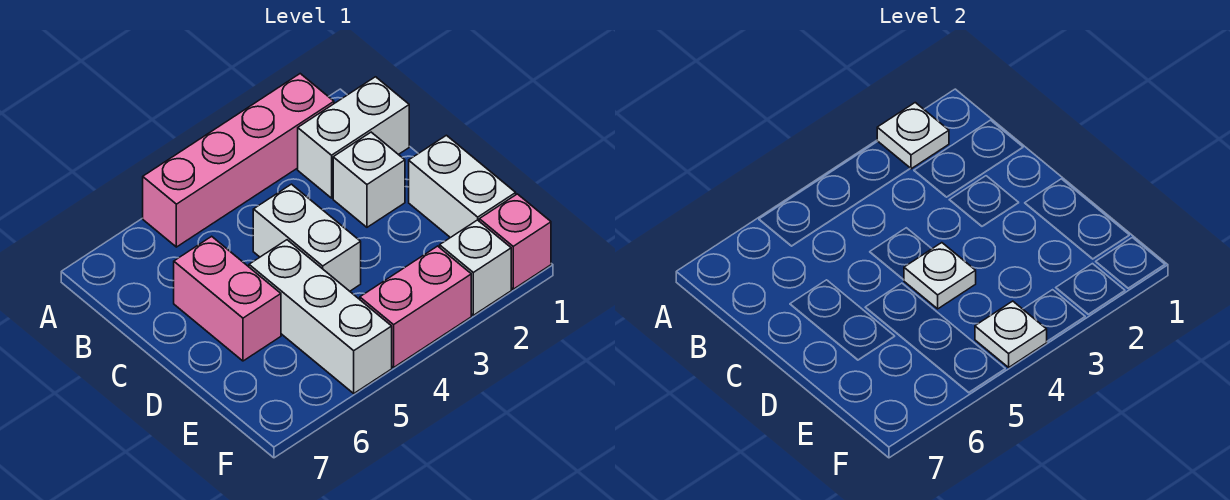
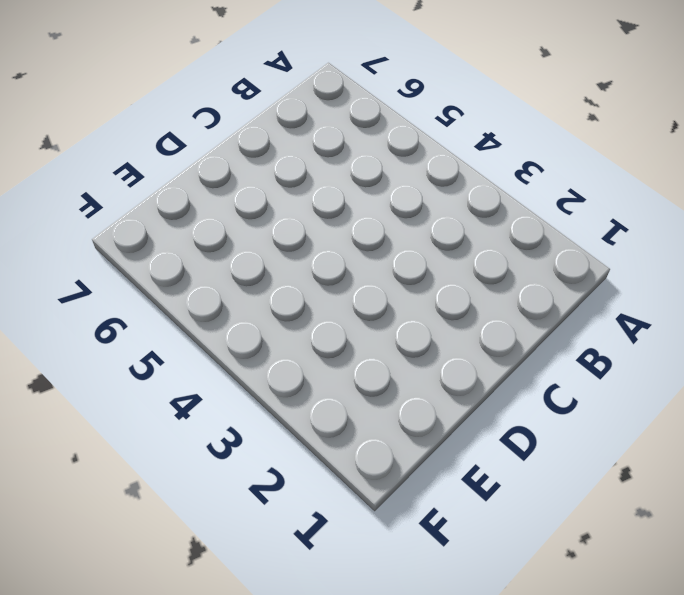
none -> pink 1x4 brick [143,74,334,247]
none -> white 1x2 brick [298,77,409,198]
none -> white 1x1 brick [333,132,405,227]

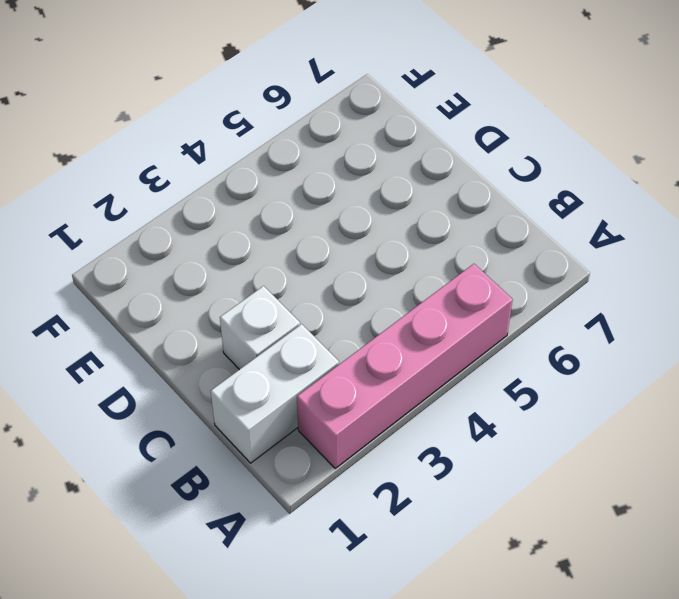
none -> white 1x2 brick [253,184,361,291]
none -> pink 1x2 brick [174,236,281,361]
none -> white 1x2 brick [409,135,516,238]

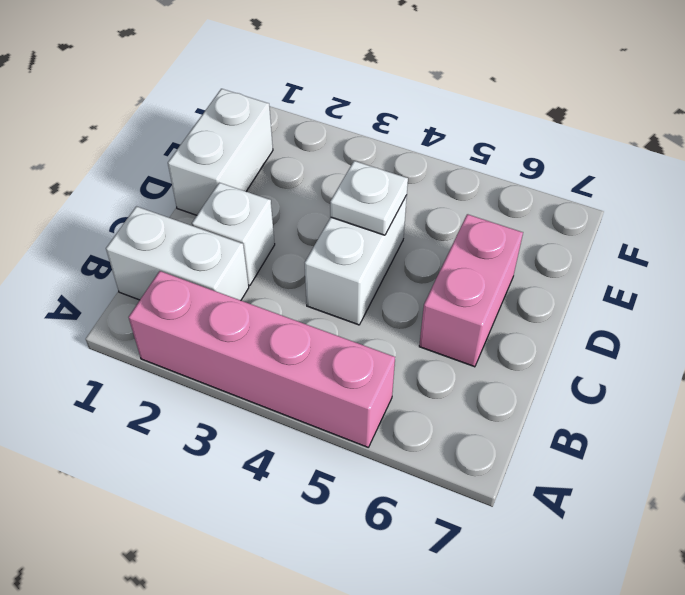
none -> white 1x3 brick [249,240,392,393]
none -> pink 1x1 brick [479,194,551,289]
none -> white 1x1 brick [440,220,511,315]

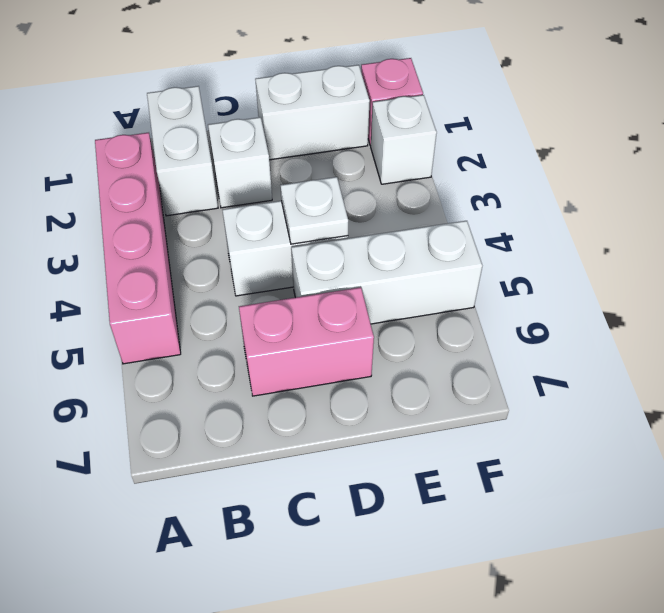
none -> pink 1x2 brick [360,246,471,367]
none -> white 1x1 plate [877,103,949,169]
none -> white 1x1 plate [975,301,1047,367]

